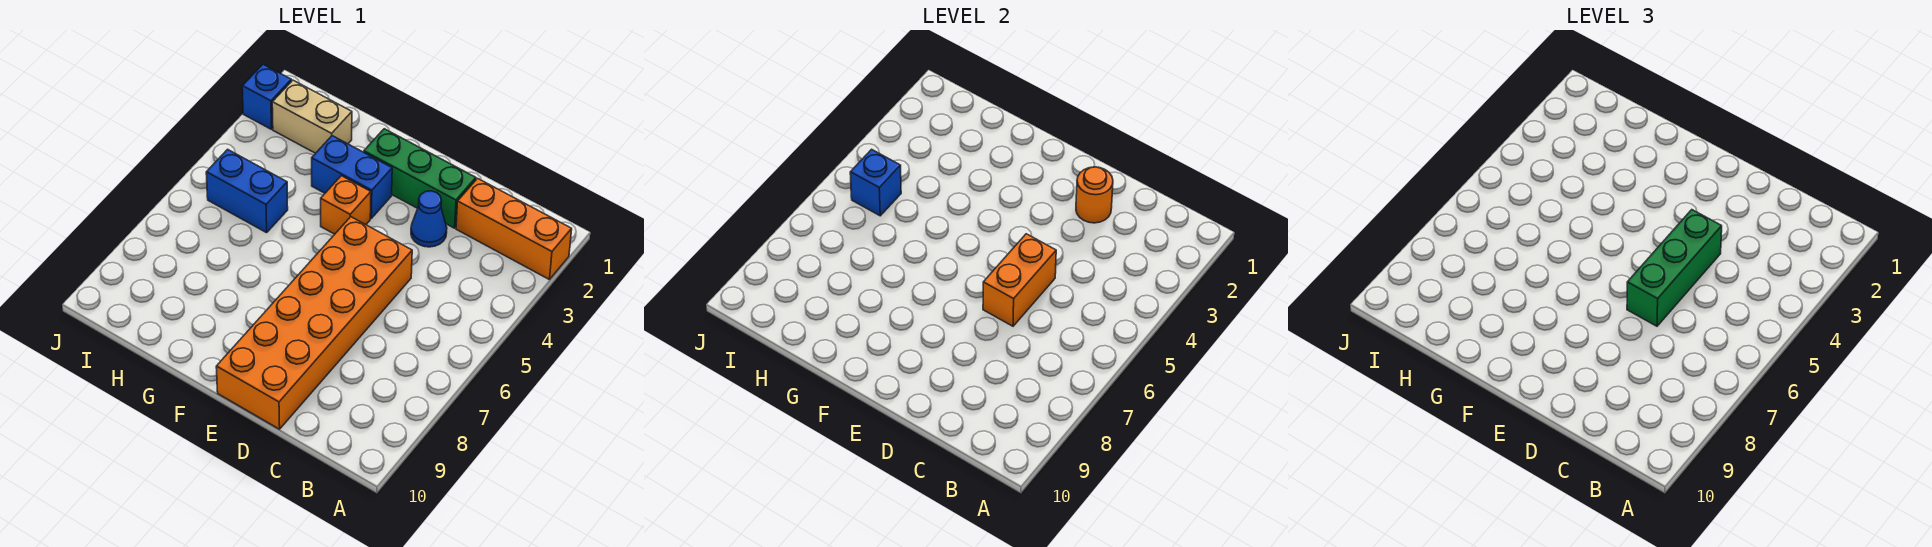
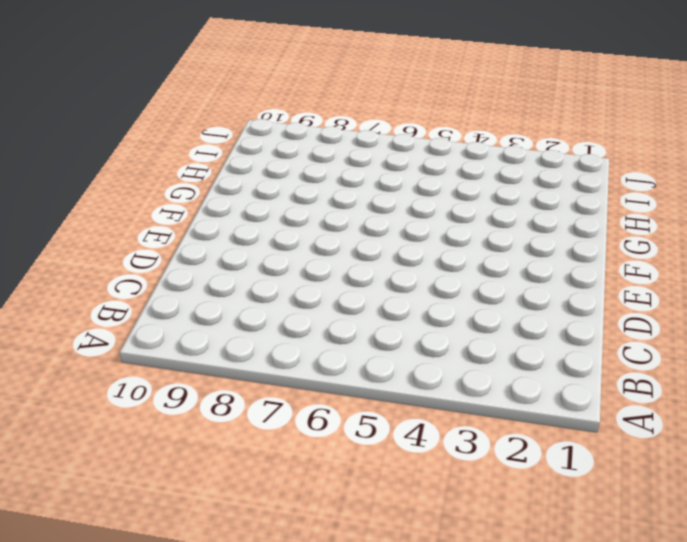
none -> orange 1x3 brick [456,178,572,280]
none -> green 1x3 brick [364,129,476,228]
none -> blue 1x1 cone [411,191,447,247]

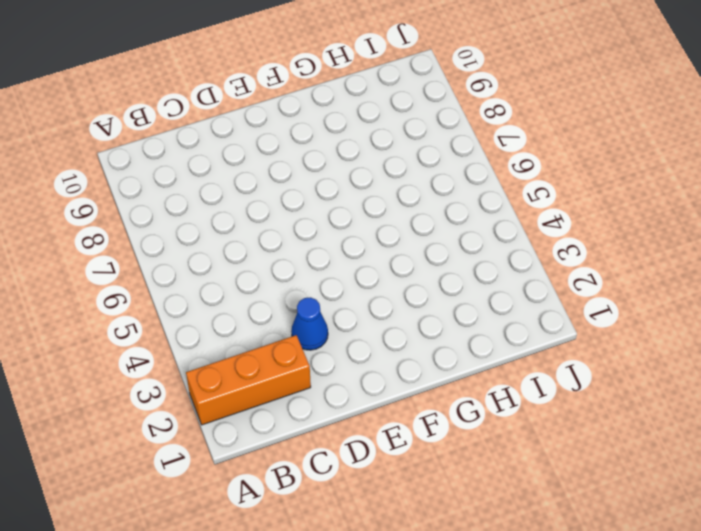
none -> green 1x3 brick [364,129,476,228]
none -> orange 2x6 brick [216,217,412,429]
none -> blue 1x2 brick [312,136,392,218]

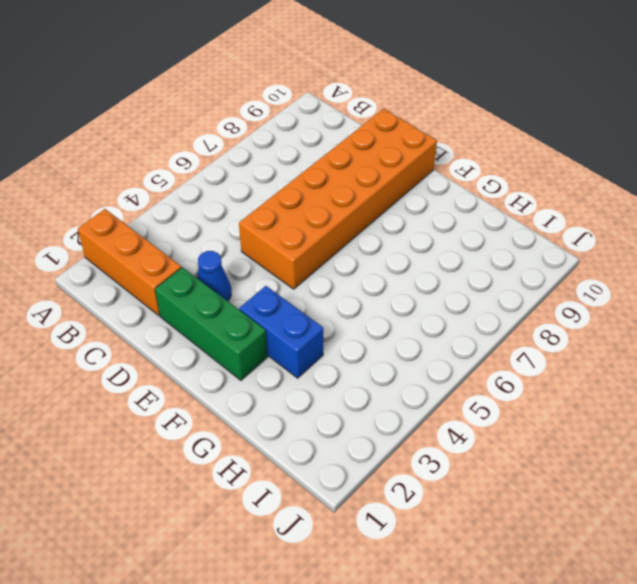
none -> orange 1x1 brick [321,176,371,234]
none -> tan 1x2 brick [272,80,352,153]
none -> blue 1x2 brick [206,149,288,233]

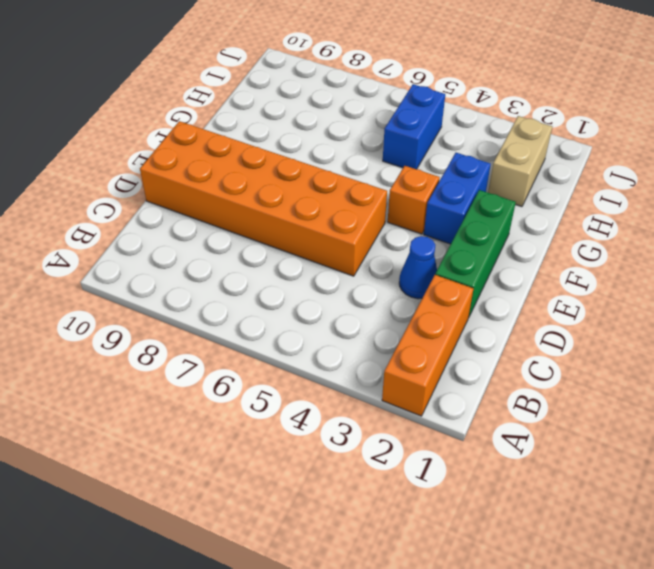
none -> blue 1x1 brick [242,64,291,129]
none -> orange 1x1 round brick [1076,167,1113,223]
none -> orange 1x2 brick [983,234,1056,326]

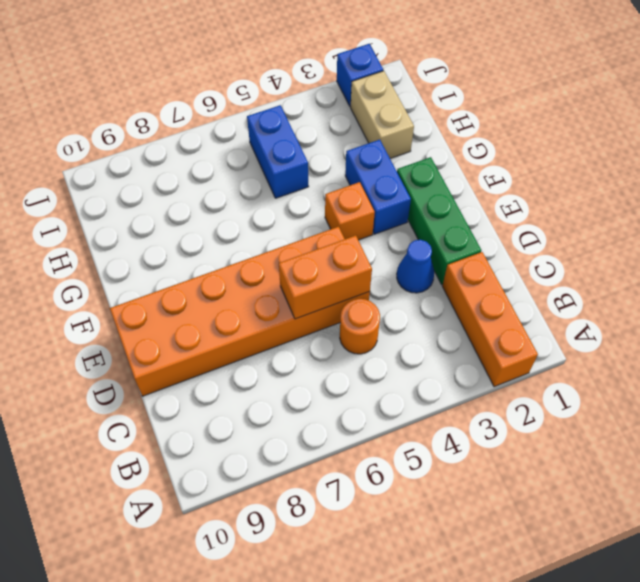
orange 1x1 round brick [340,299,380,354] -> orange 1x1 round brick moved to [1076,167,1113,223]
none -> blue 1x1 brick [850,149,901,216]
none -> green 1x3 brick [1627,210,1722,326]

